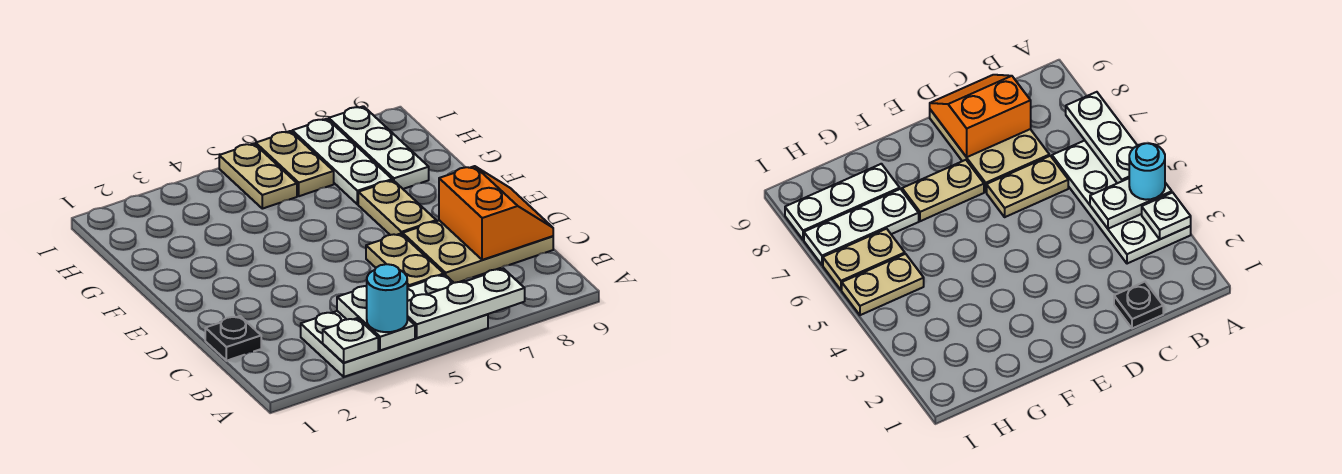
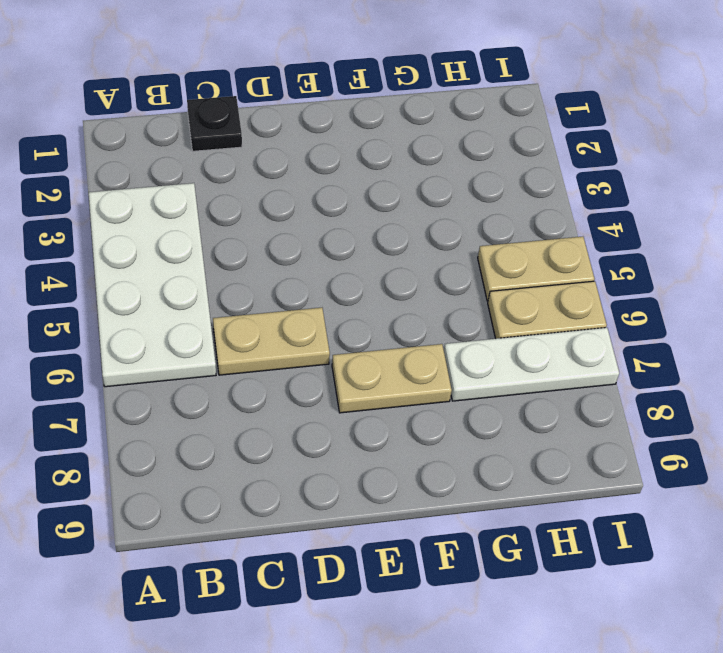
none -> tan 2x3 plate [403,220,553,283]
none -> white 1x3 plate [329,106,429,189]
none -> white 1x1 plate [323,318,378,363]

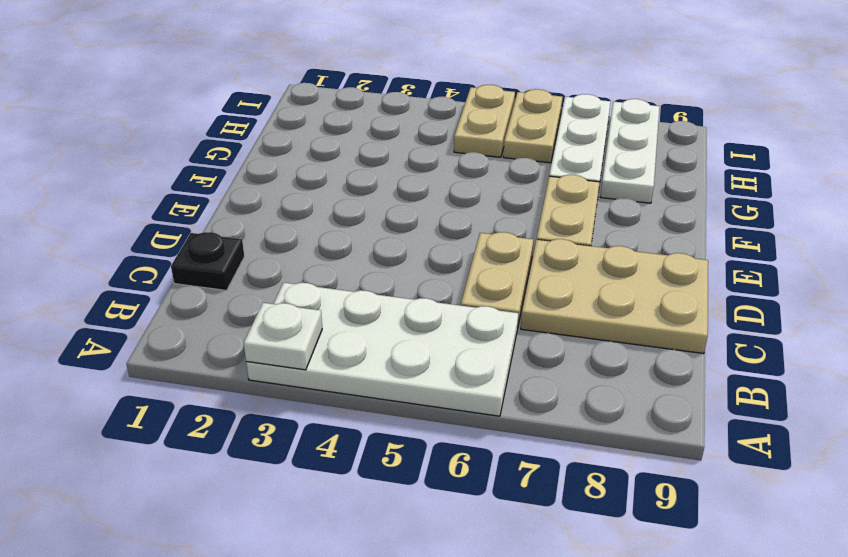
none -> white 1x2 plate [337,286,415,350]
none -> white 1x3 plate [407,269,525,338]
none -> orange 2x2 slope [439,166,553,260]

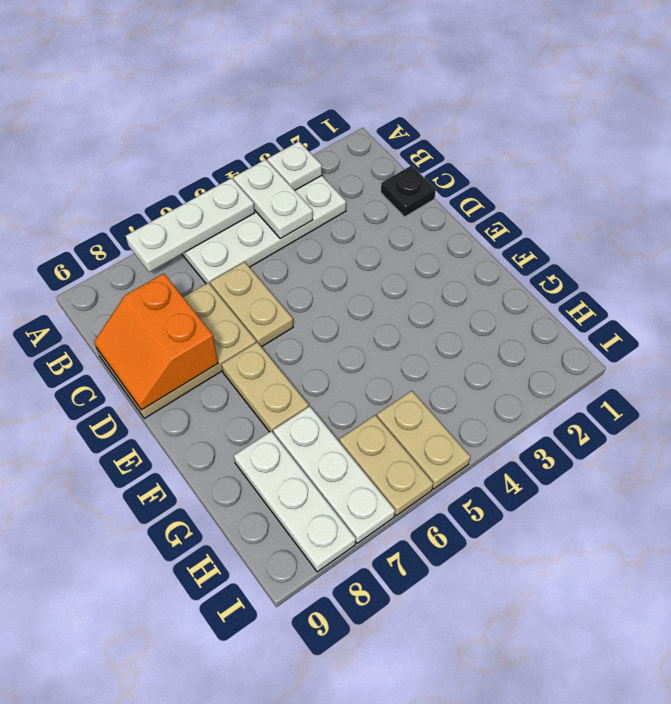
none -> cyan 1x1 round brick [367,264,407,332]

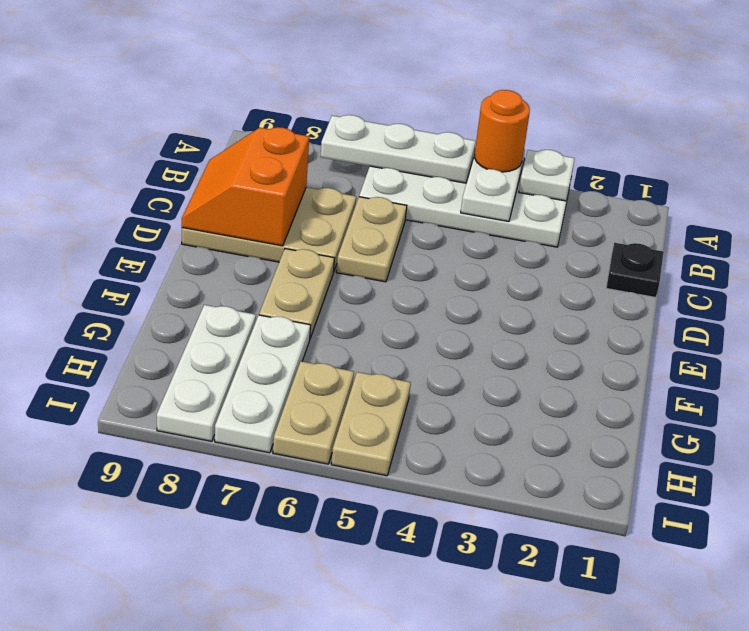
orange 1x1 round brick [475,90,530,172] -> cyan 1x1 round brick [367,264,407,332]

